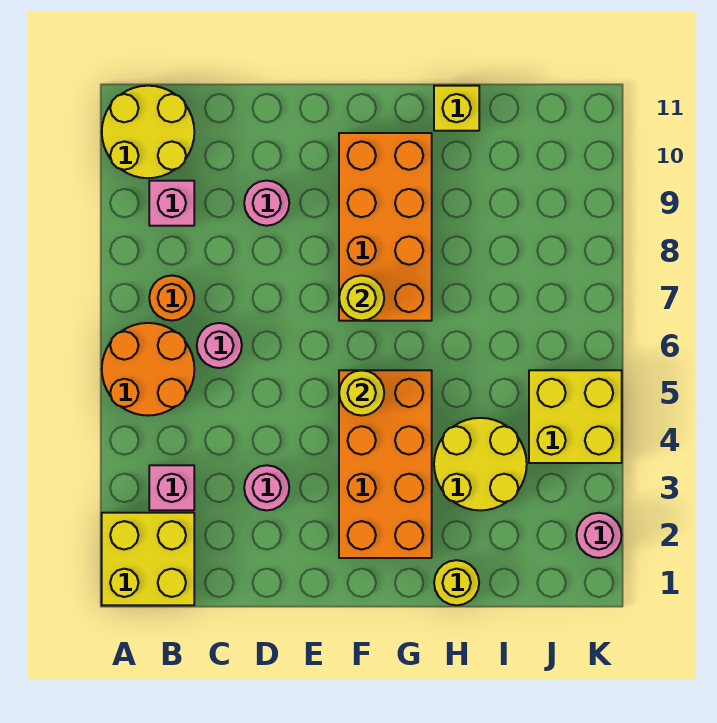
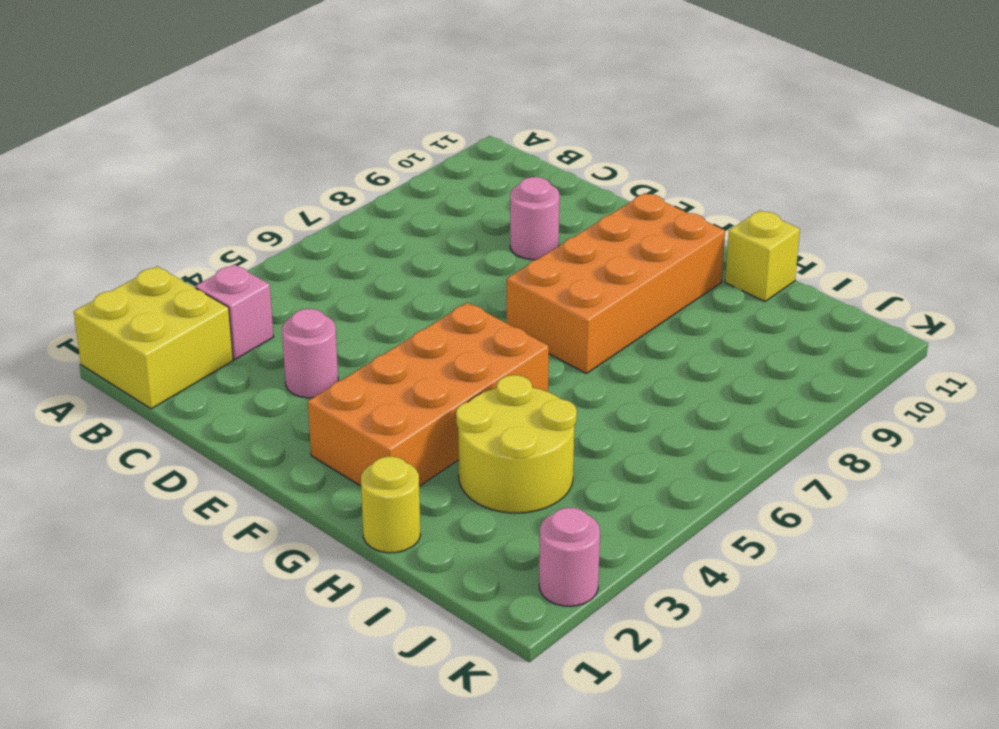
none -> orange 2x2 round brick [102,323,194,416]
none -> yellow 2x2 round brick [102,86,194,178]
none -> orange 1x1 round brick [149,276,194,321]

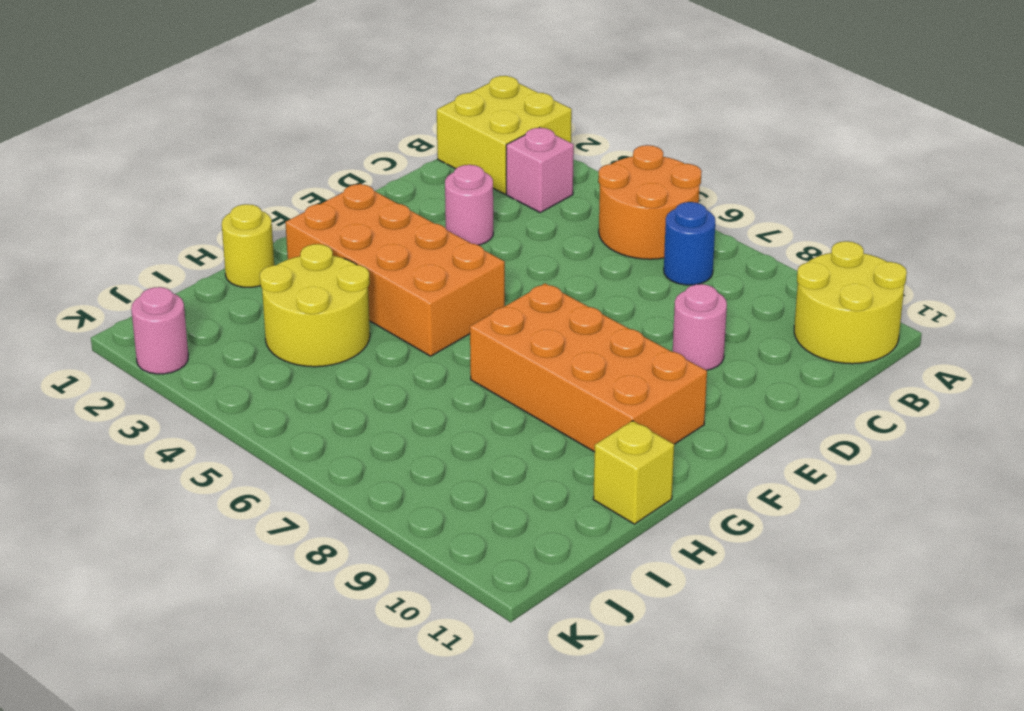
blue 1x1 round brick [664,202,715,285] -> orange 1x1 round brick [149,276,194,321]
none -> pink 1x1 brick [149,181,194,226]
none -> pink 1x1 round brick [197,323,242,368]
none -> yellow 2x2 brick [529,370,622,463]

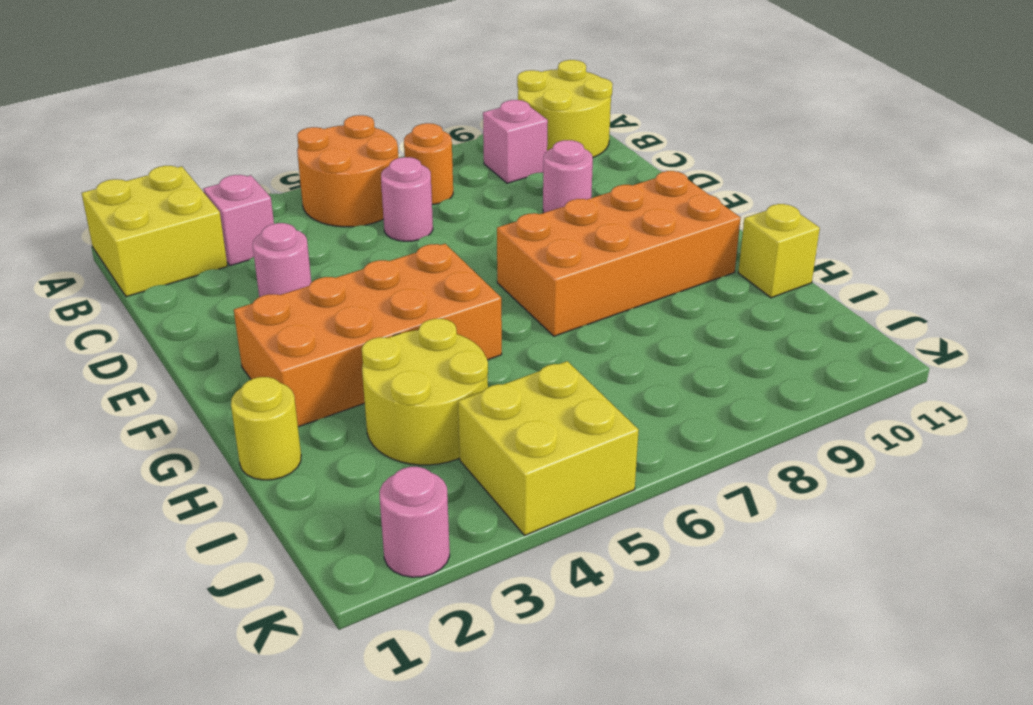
none -> yellow 1x1 round brick [339,370,384,416]
none -> yellow 1x1 round brick [339,275,384,321]

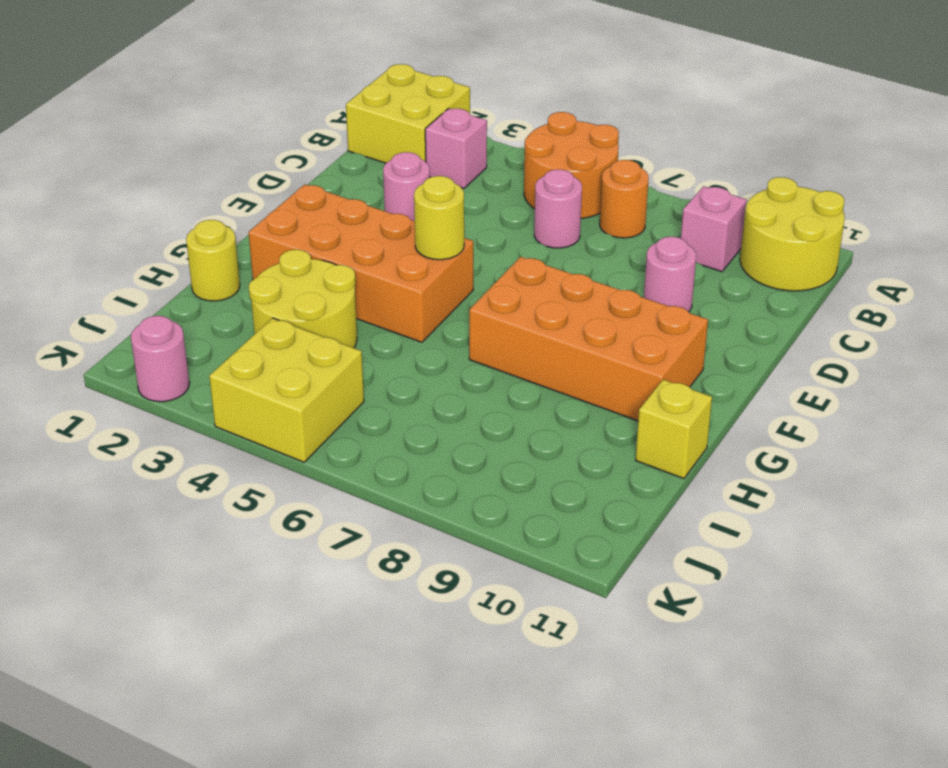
none -> yellow 1x1 round brick [339,275,384,321]

